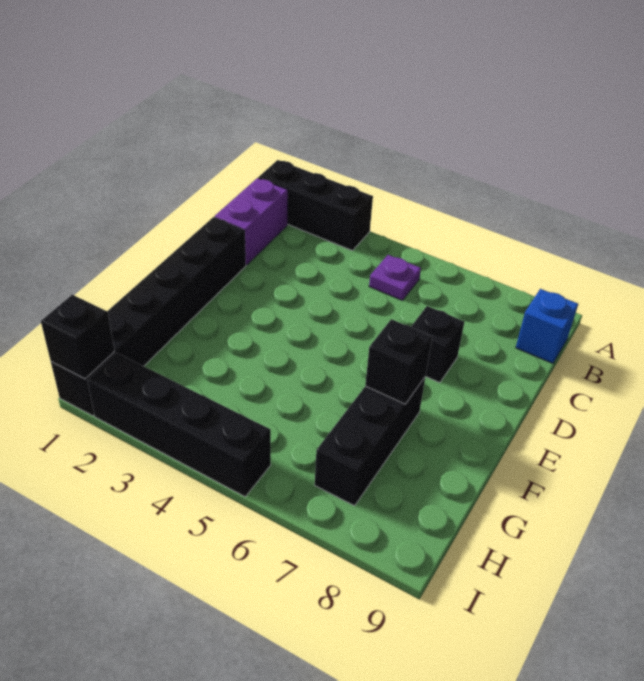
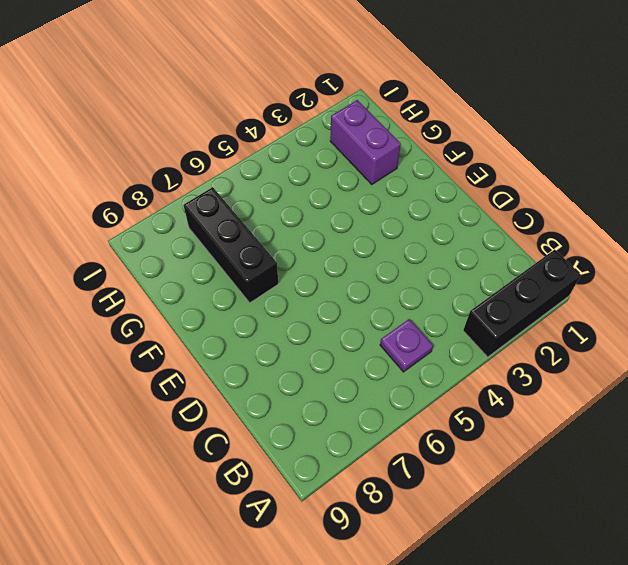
purple 1x2 brick [330,100,401,184] -> purple 1x2 brick moved to [215,178,288,265]
none -> blue 1x1 brick [516,289,578,363]
none -> black 1x6 brick [51,217,246,416]

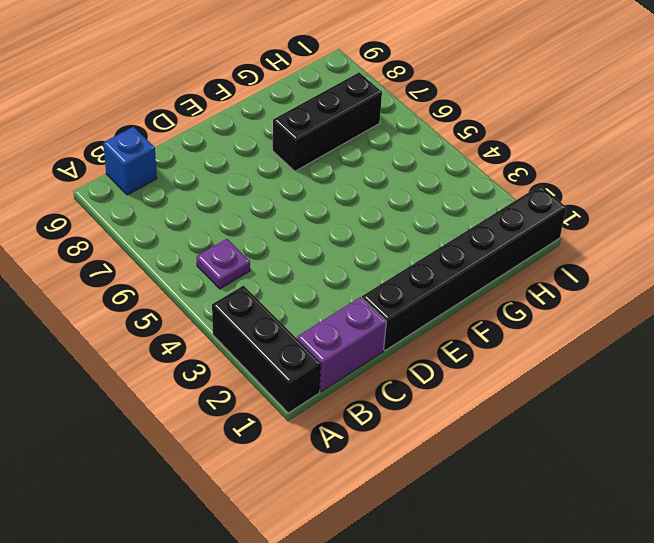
none -> black 1x1 brick [411,306,464,383]
none -> black 1x4 brick [87,353,271,497]

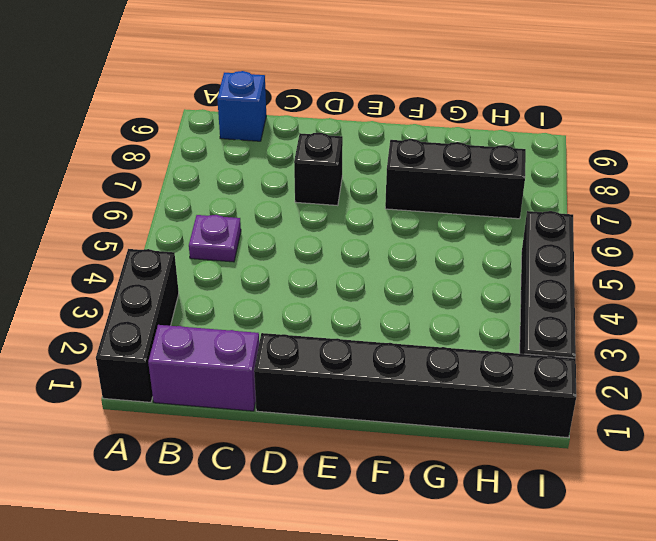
none -> black 1x1 brick [365,319,432,404]
none -> black 1x1 brick [41,295,115,379]

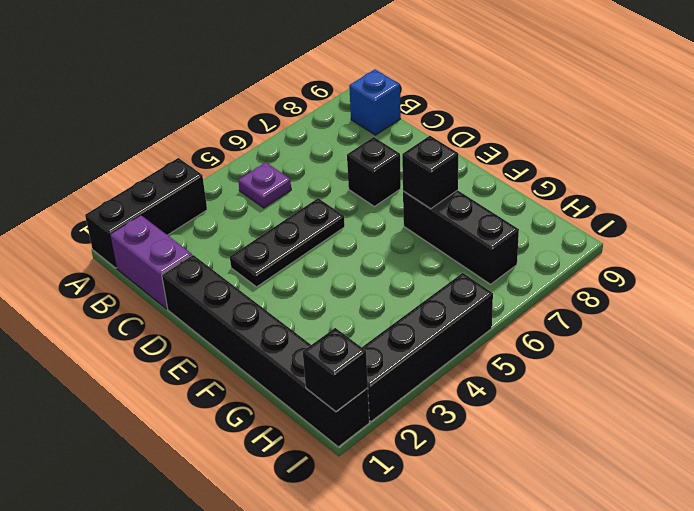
black 1x3 plate [230,198,345,287] -> none

